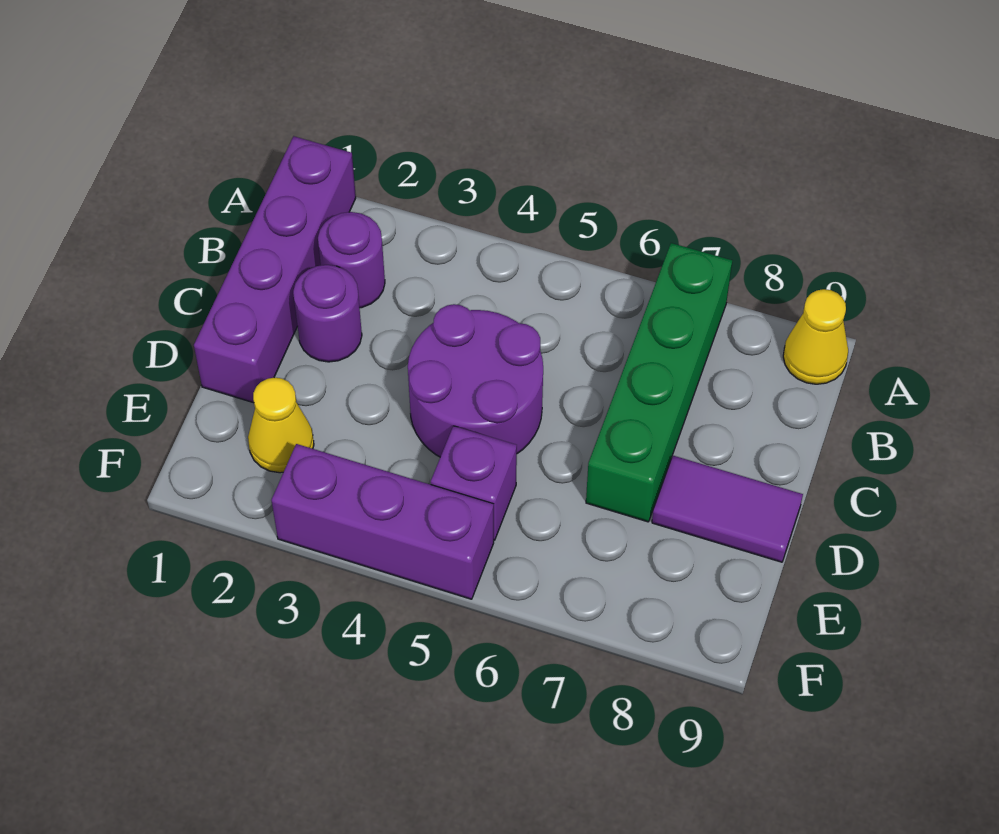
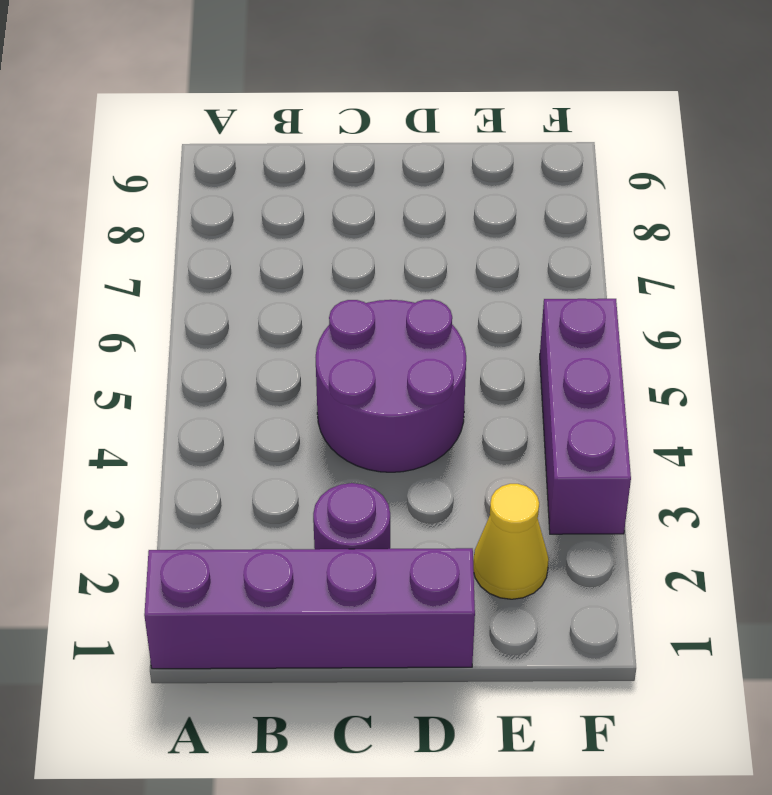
none -> green 1x4 brick [586,243,732,522]
none -> yellow 1x1 cone [783,289,848,384]

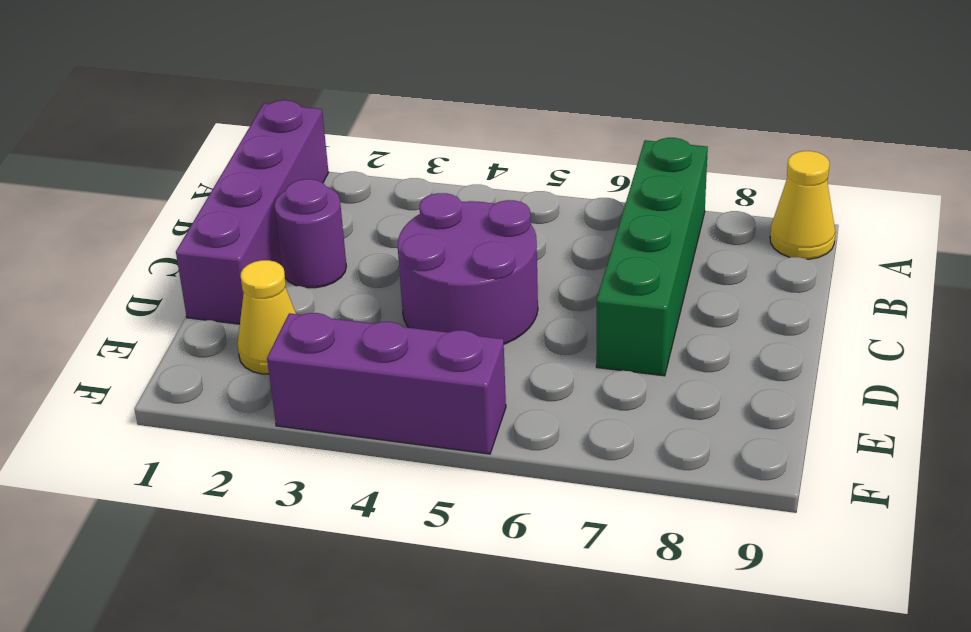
none -> purple 1x1 round brick [318,212,385,308]
none -> purple 1x2 tile [652,456,803,562]

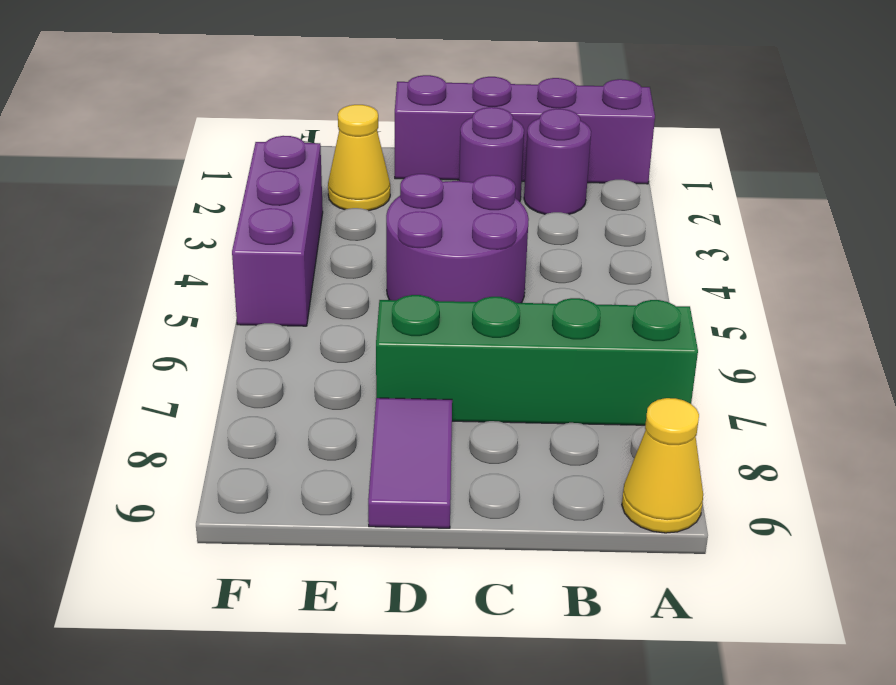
none -> purple 1x1 brick [431,426,517,540]

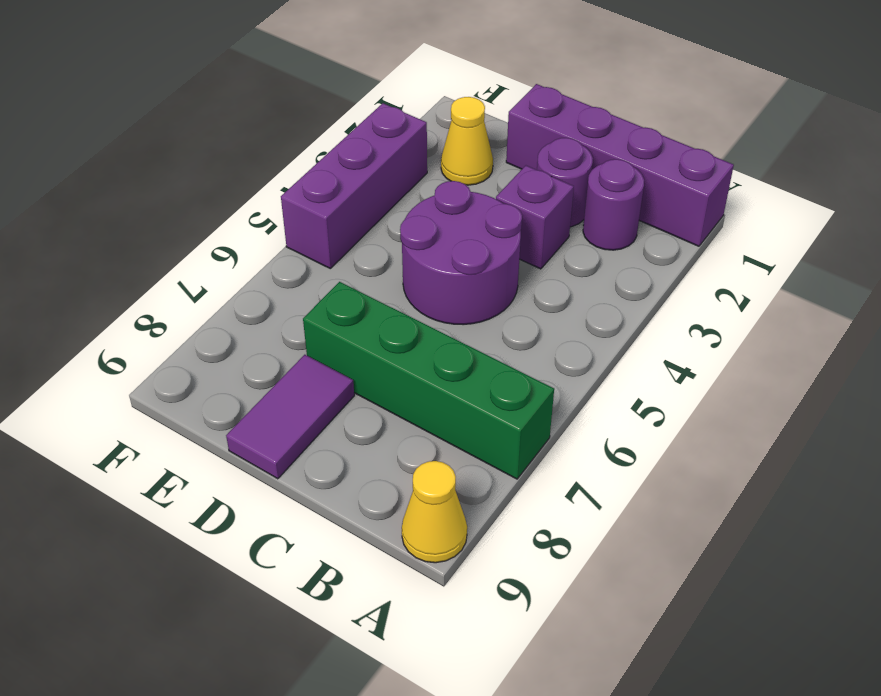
purple 1x1 brick [496,166,574,269] -> purple 1x1 brick moved to [431,426,517,540]

